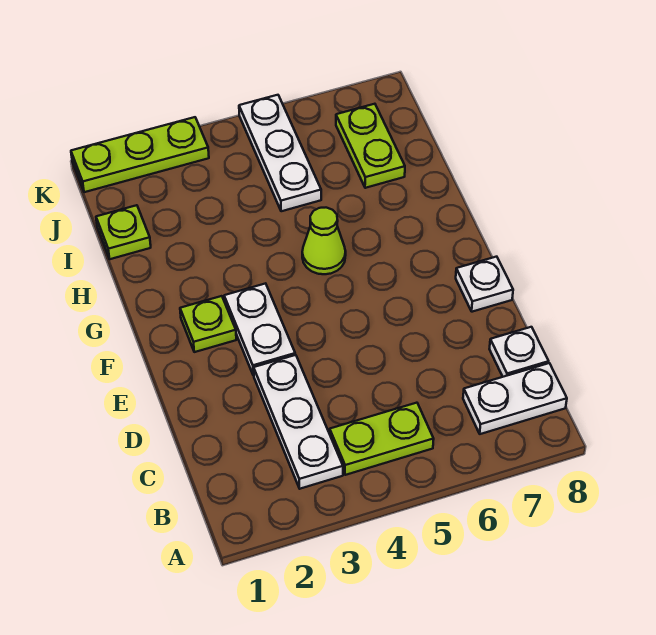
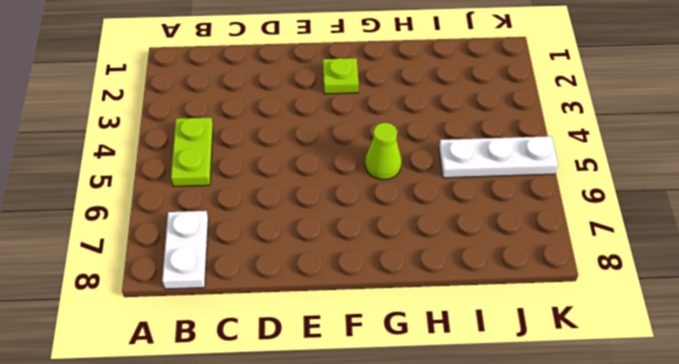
none -> white 1x3 plate [254,355,343,489]
none -> white 1x1 plate [490,327,549,377]
none -> white 1x2 plate [224,283,295,376]

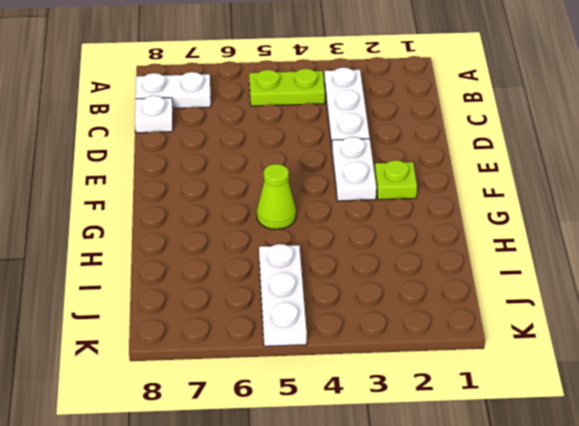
none -> white 1x1 plate [456,257,513,312]
none -> lime 1x1 plate [96,205,151,259]
none -> lime 1x2 plate [336,104,405,188]

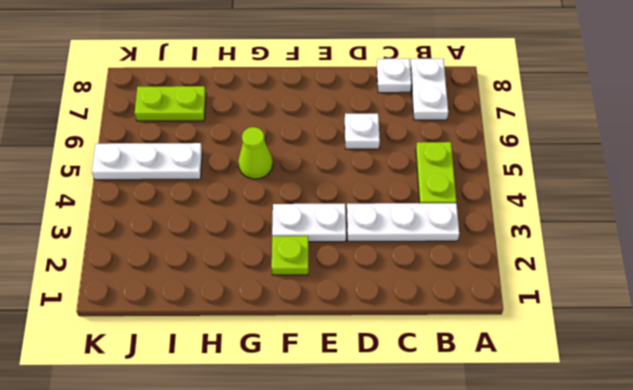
white 1x1 plate [345,114,380,149] -> white 1x1 plate moved to [456,257,513,312]
none -> lime 1x1 plate [96,205,151,259]
none -> lime 1x3 plate [71,117,209,192]

